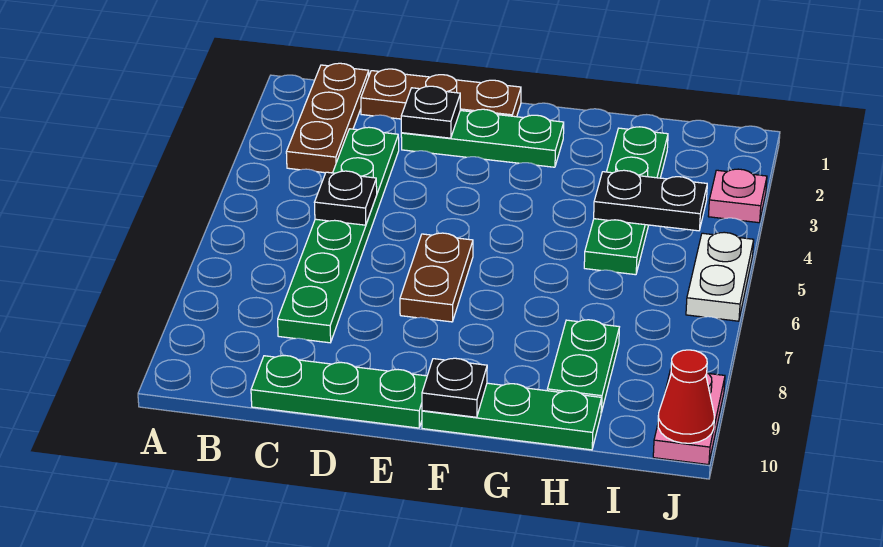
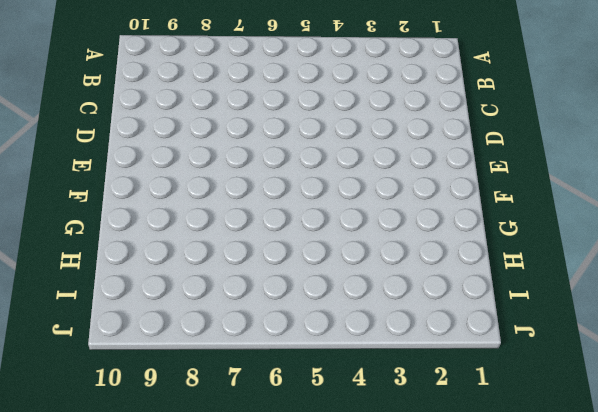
none -> brown 1x3 plate [286,63,369,173]
none -> brown 1x3 plate [361,69,521,119]
none -> green 1x6 plate [278,127,399,343]

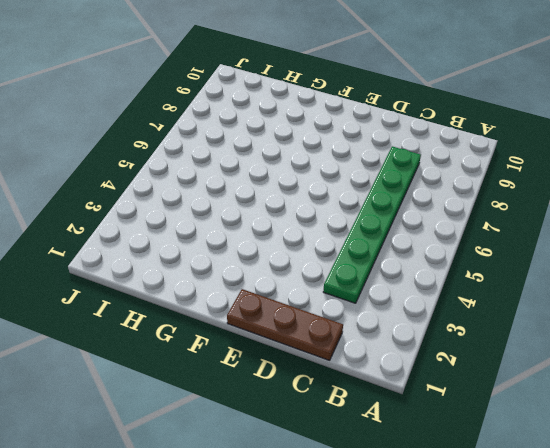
none -> brown 1x3 plate [286,63,369,173]
none -> green 1x3 plate [251,356,427,428]
none -> green 1x3 plate [401,109,564,167]

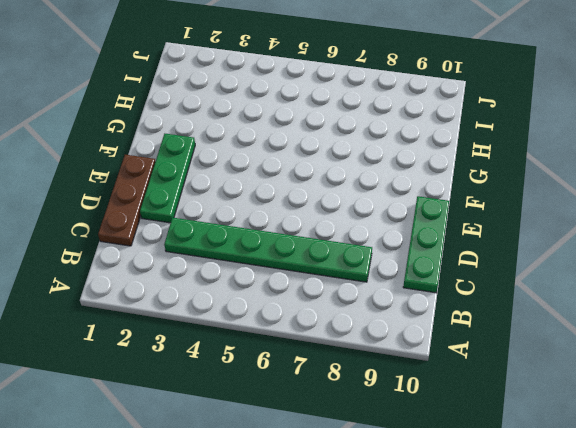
none -> brown 1x3 plate [286,63,369,173]
none -> brown 1x2 plate [400,233,473,322]
none -> green 1x3 plate [422,383,602,450]

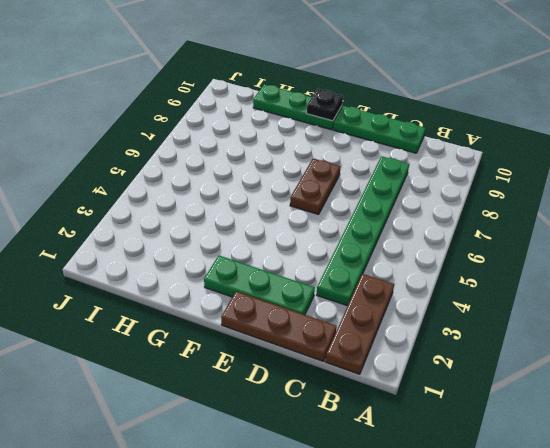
none -> green 1x4 plate [584,127,668,275]
none -> green 1x2 plate [547,320,619,413]
none -> pink 1x1 plate [708,169,767,223]

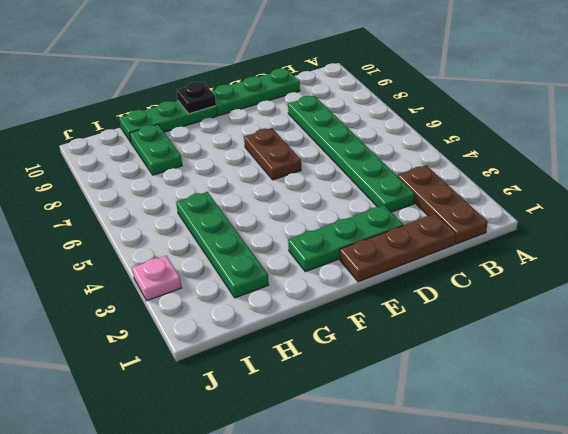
none -> white 1x2 plate [686,232,754,321]
none -> pink 1x2 plate [653,369,725,465]
none -> black 1x1 plate [315,171,377,225]

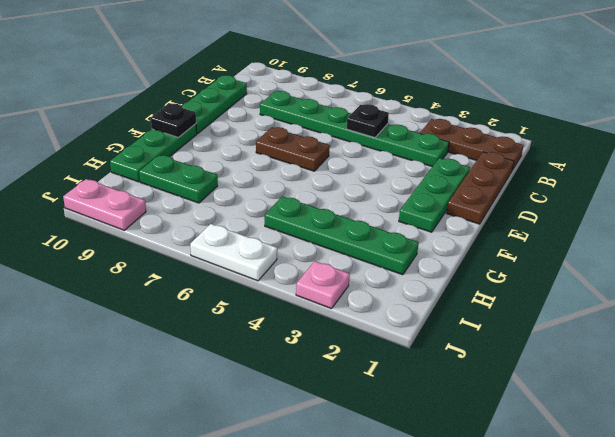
none -> black 1x1 plate [401,86,460,138]
none -> black 1x2 plate [594,170,707,231]
none -> red 1x1 cone [658,350,714,443]

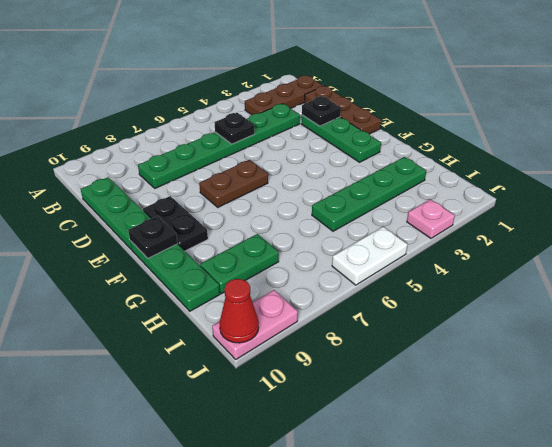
black 1x2 plate [143,196,208,251] -> black 1x2 plate moved to [594,170,707,231]

